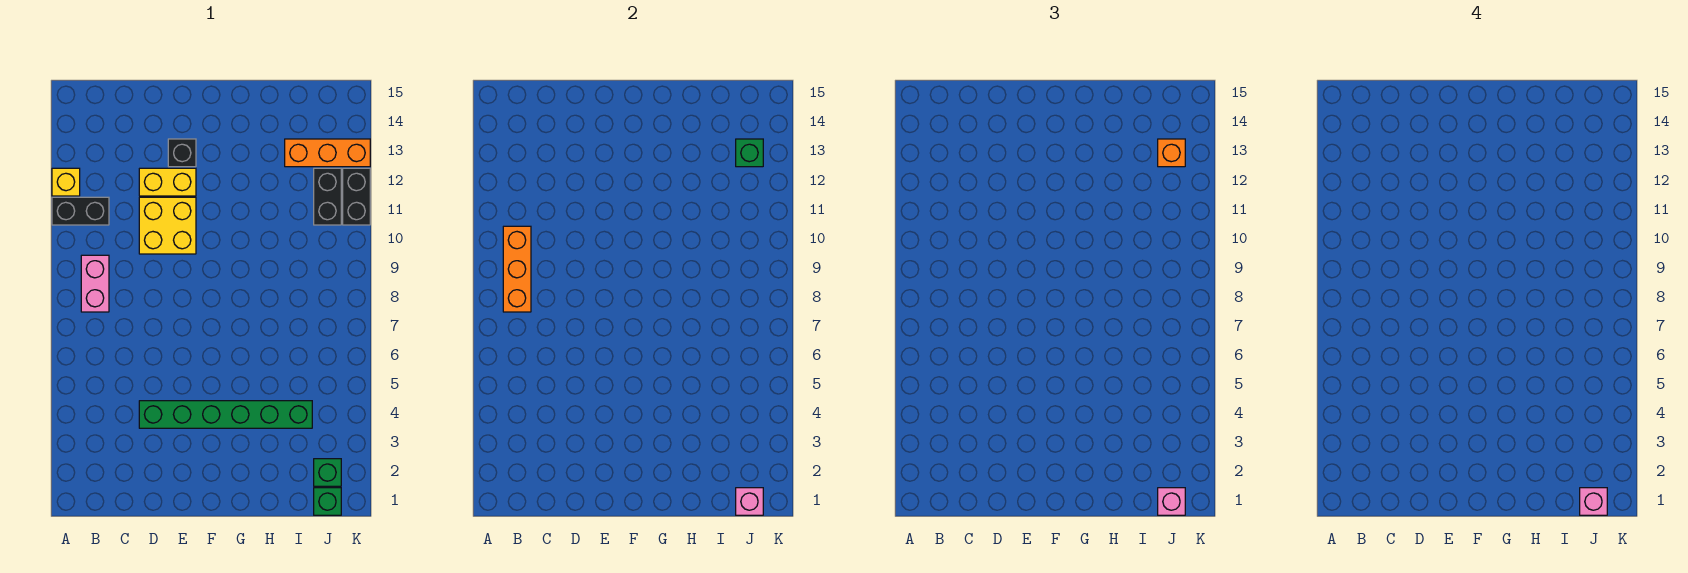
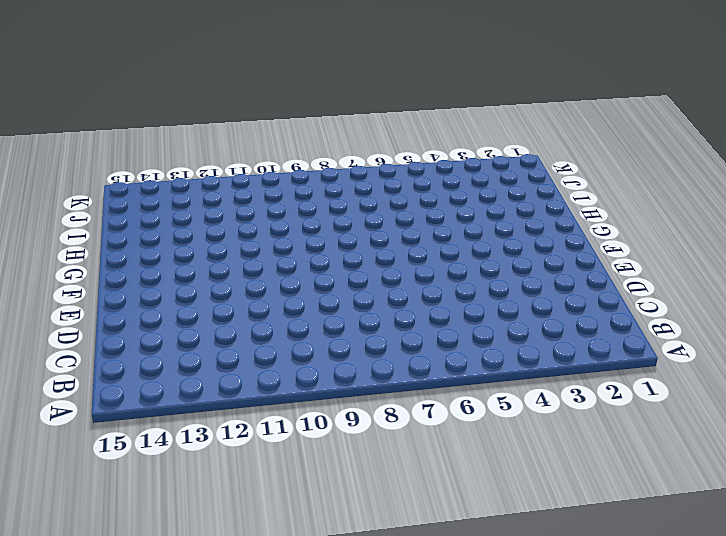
none -> black 1x2 brick [52,197,109,225]
none -> yellow 1x1 brick [52,168,80,196]
none -> pink 1x2 brick [81,255,109,312]

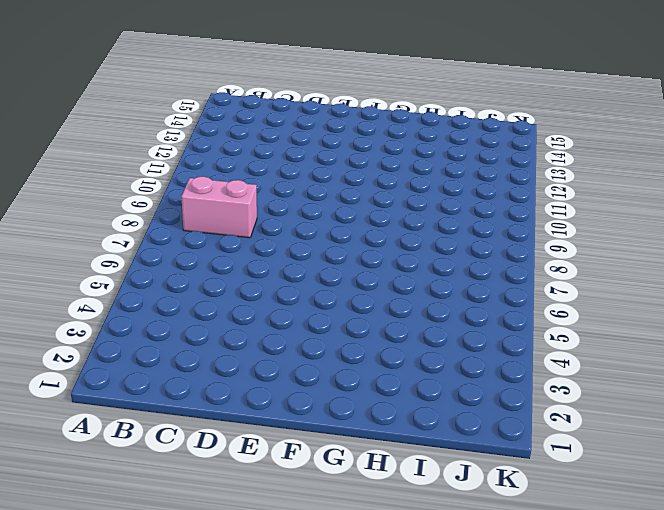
pink 1x2 brick [181,177,257,238] -> pink 1x2 brick turned to [81,255,109,312]
none -> black 1x2 brick [52,197,109,225]
none -> yellow 1x1 brick [52,168,80,196]
none -> green 1x6 brick [139,401,312,428]

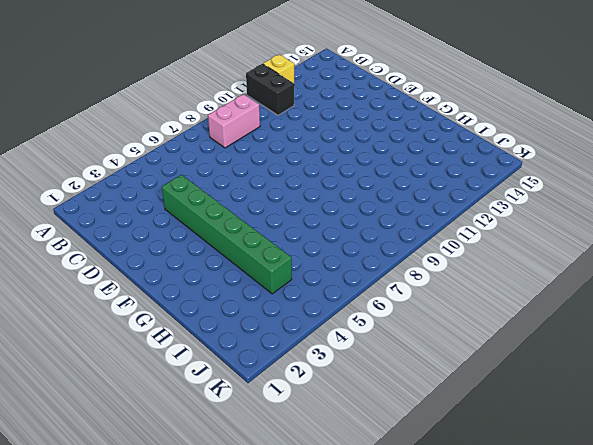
none -> yellow 2x2 brick [139,197,196,254]
none -> yellow 1x2 brick [139,168,196,196]
none -> black 1x1 brick [168,139,196,167]

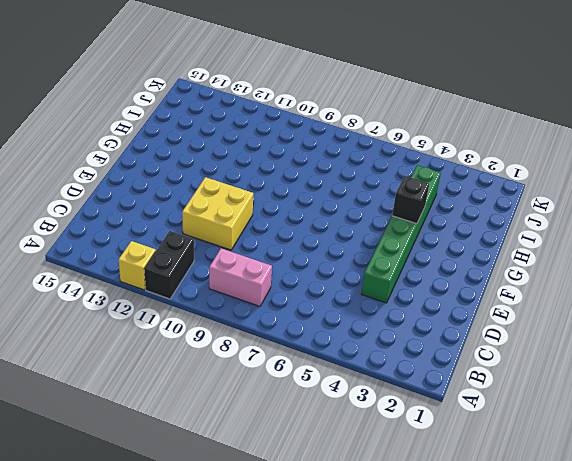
black 1x1 brick [392,176,429,224] -> black 1x1 brick moved to [168,139,196,167]
none -> yellow 1x2 brick [139,168,196,196]
none -> orange 1x3 brick [285,139,370,167]
none -> green 1x1 brick [314,488,341,515]

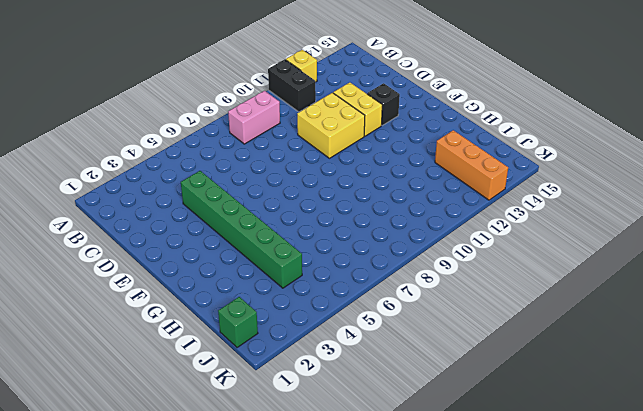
none -> green 1x1 brick [314,459,341,486]
none -> black 1x2 brick [314,168,341,225]
none -> black 1x2 brick [343,168,370,225]

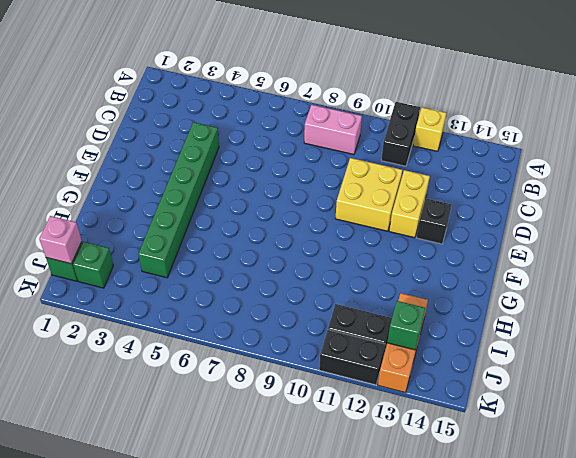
none -> orange 1x3 brick [503,226,531,312]
none -> pink 1x1 brick [1158,488,1185,515]
none -> orange 1x1 brick [1158,139,1185,167]

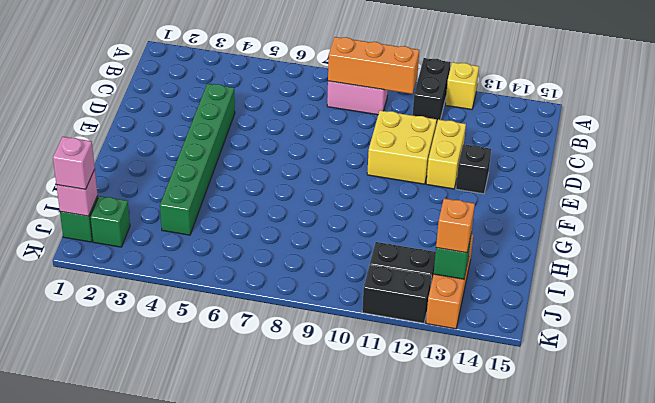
none -> pink 1x1 brick [1580,488,1607,515]

